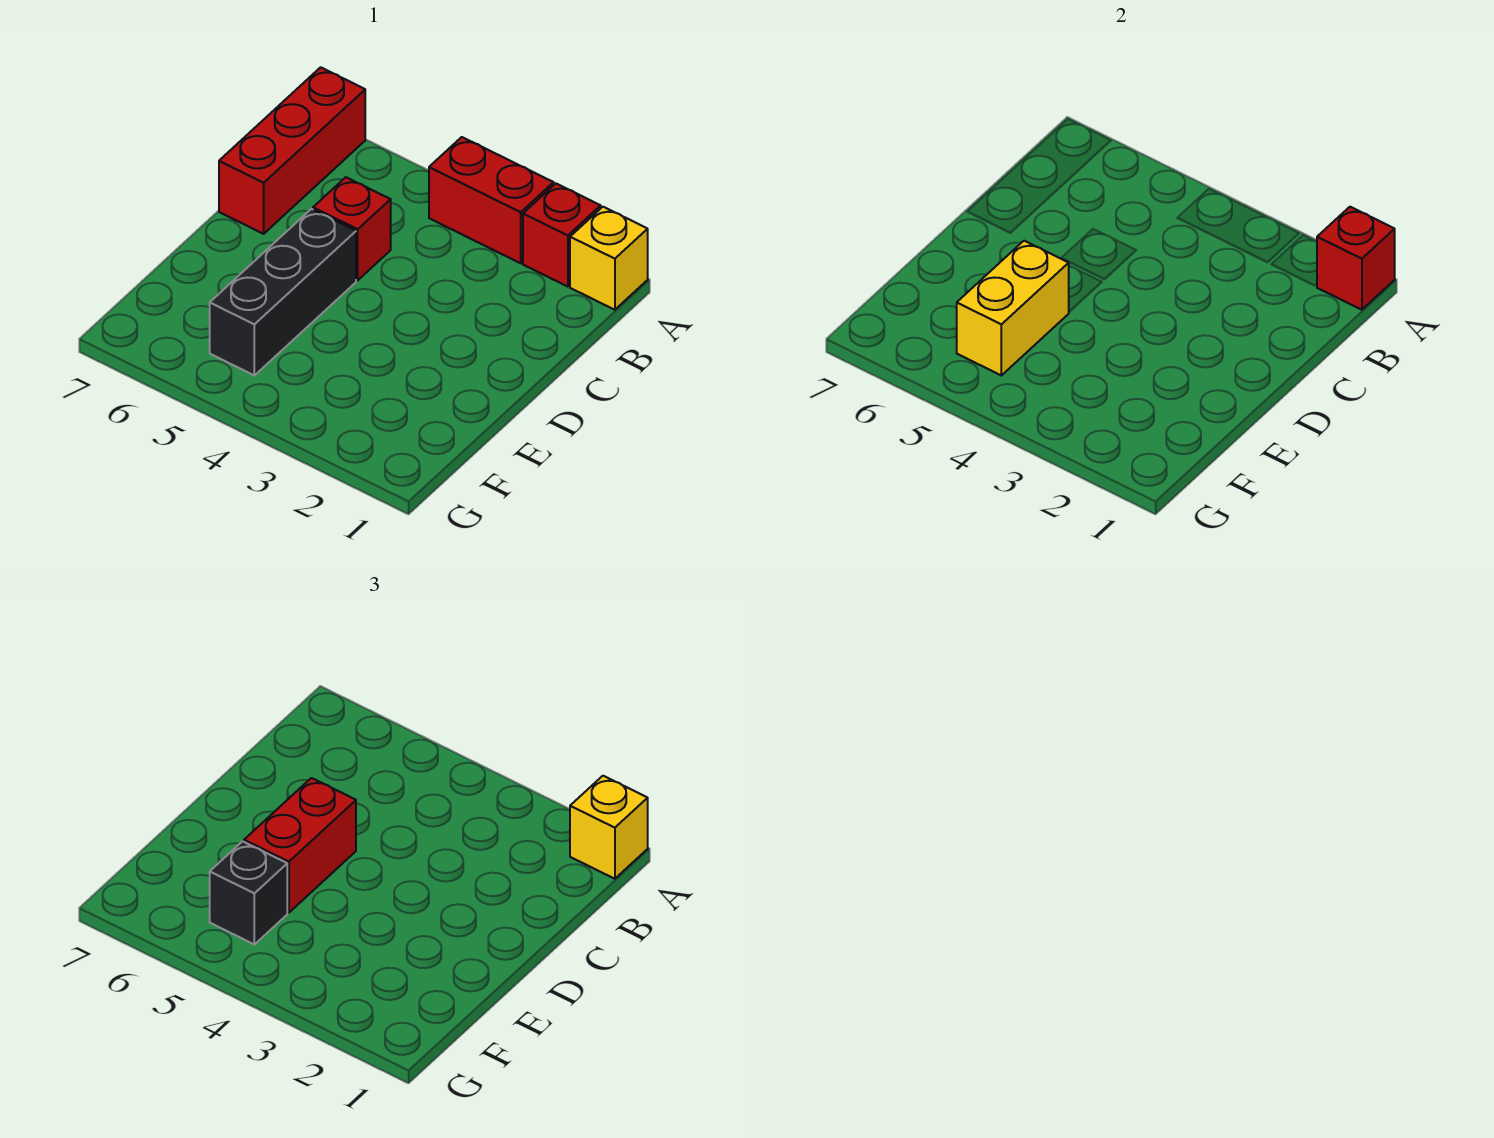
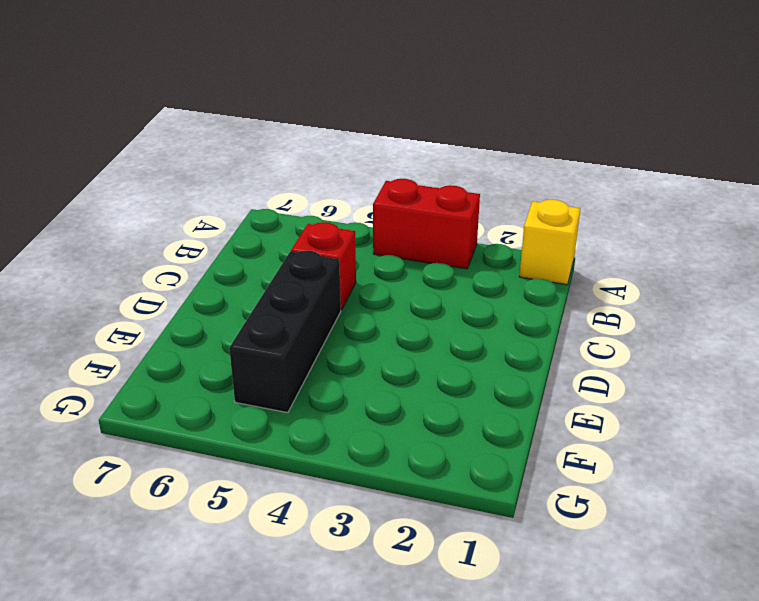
none -> red 1x1 brick [523,184,601,287]
none -> red 1x3 brick [219,67,365,234]

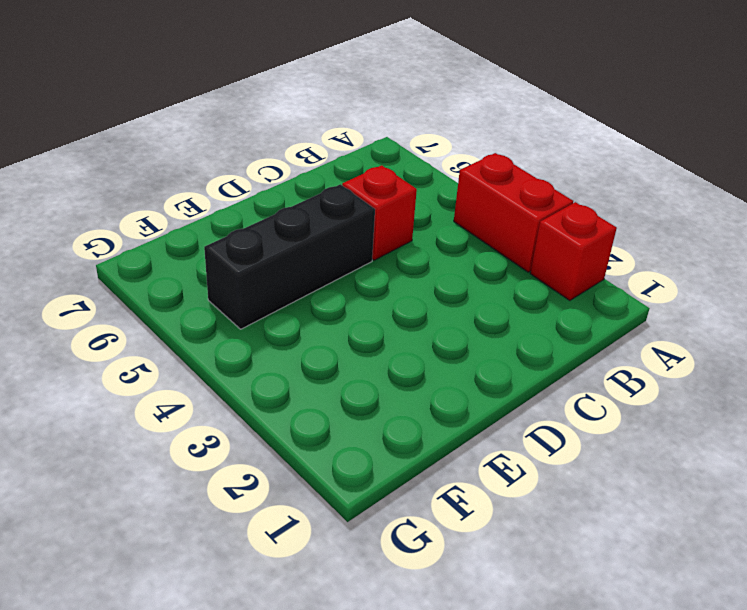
none -> yellow 1x1 brick [570,207,648,310]
none -> red 1x3 brick [219,67,365,234]

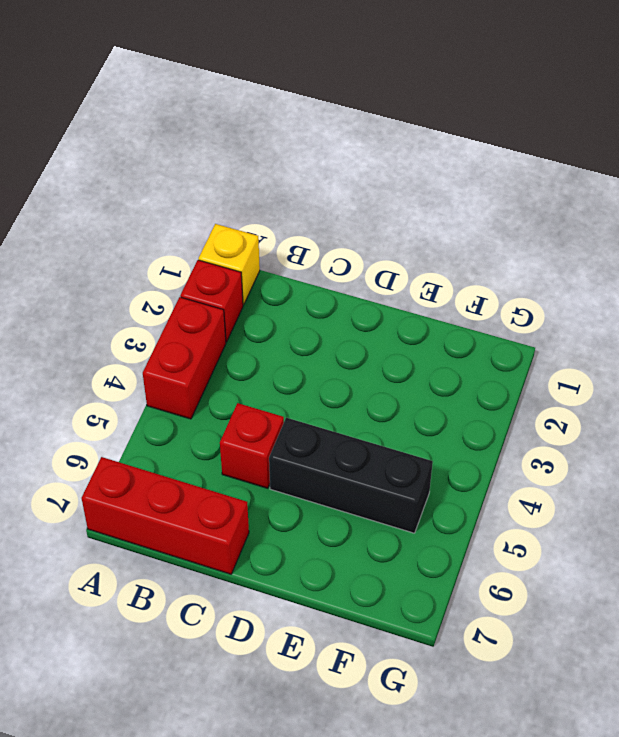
none -> red 1x1 brick [1317,207,1395,310]
none -> yellow 1x2 brick [957,241,1069,375]

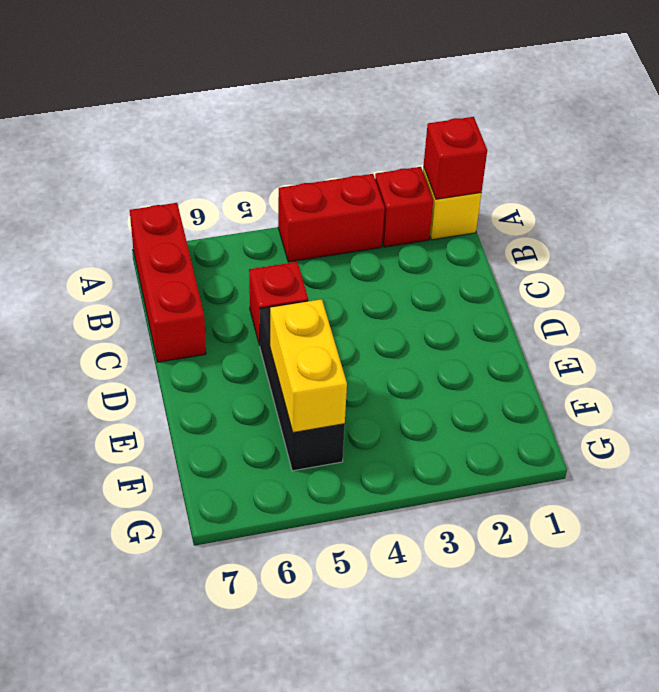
none -> yellow 1x1 brick [570,776,648,879]
none -> red 1x2 brick [244,778,356,913]

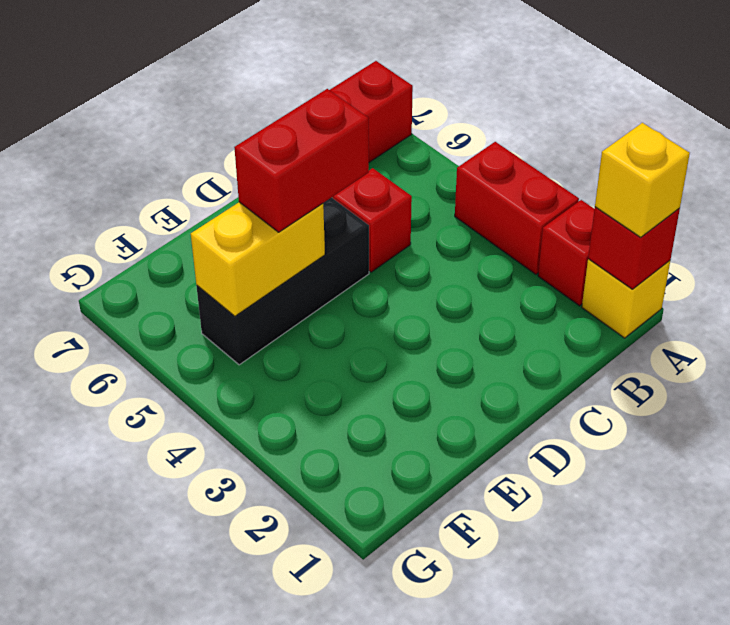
none -> black 1x1 brick [210,841,287,944]

